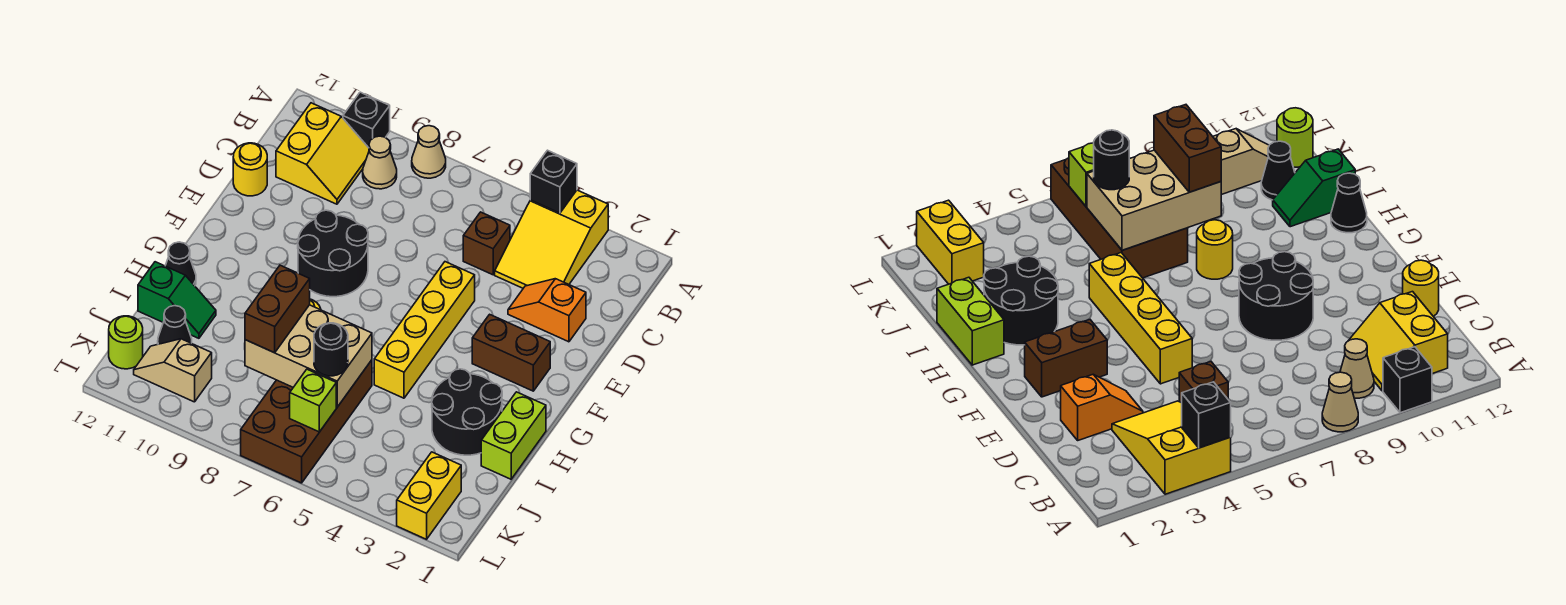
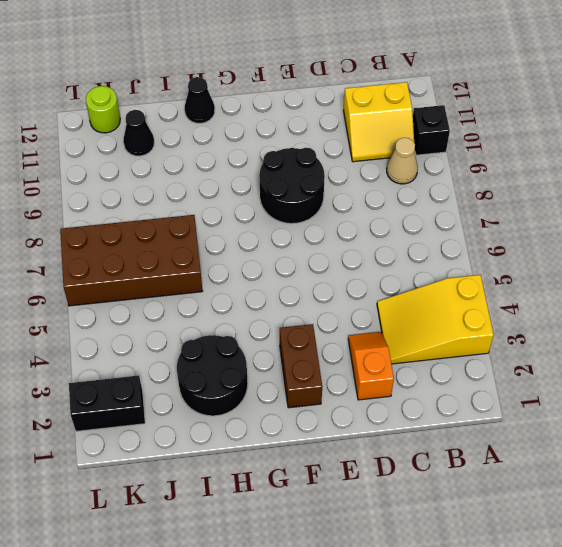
black 1x2 brick [69,376,145,431] -> yellow 1x2 brick [397,452,461,539]
none -> tan 1x1 cone [412,126,446,178]
none -> brown 1x1 brick [463,212,510,275]
none -> yellow 1x1 round brick [233,143,267,196]

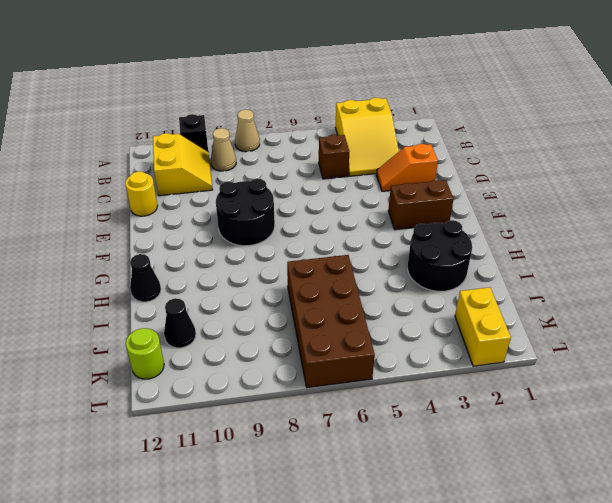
none -> yellow 1x4 brick [374,262,475,398]
none -> lime 1x2 brick [481,392,546,479]
none -> yellow 1x1 round brick [1197,220,1233,279]

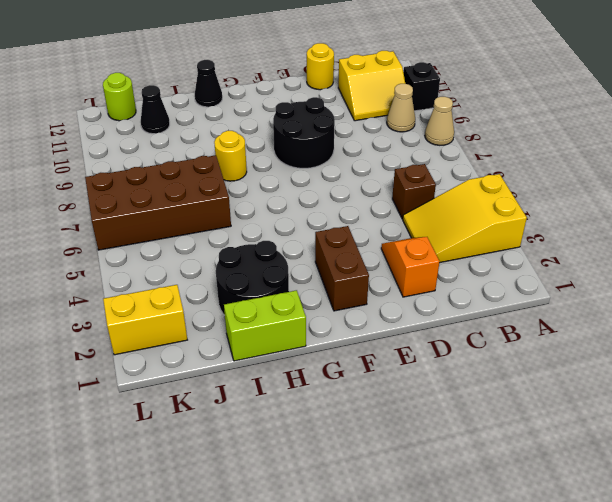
none -> yellow 1x4 brick [374,262,475,398]
none -> green 1x2 slope [138,262,216,338]
none -> tan 1x2 slope [134,339,212,402]

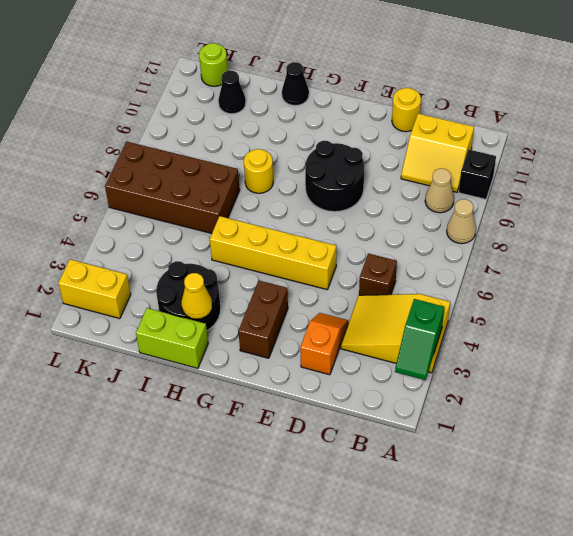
green 1x2 slope [395,299,444,380] -> green 1x2 slope moved to [138,262,216,338]
yellow 1x1 cone [181,273,212,319] -> none
none -> tan 1x2 slope [134,339,212,402]
none -> black 1x1 brick [530,150,577,213]
none -> tan 2x3 brick [245,305,372,407]

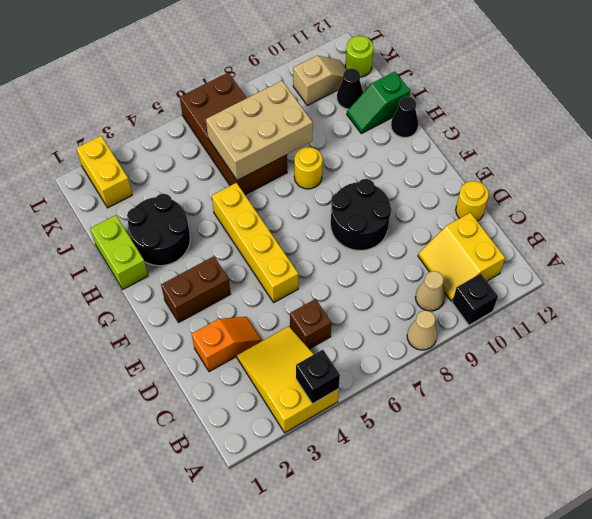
none -> lime 1x1 brick [290,369,336,432]
none -> brown 1x2 brick [245,265,310,353]
none -> black 1x1 round brick [314,323,348,376]

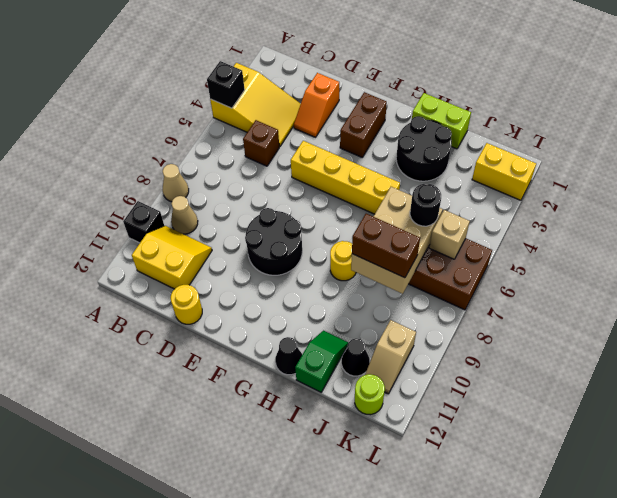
tan 1x1 brick [429,210,470,259] -> lime 1x1 brick [290,369,336,432]

